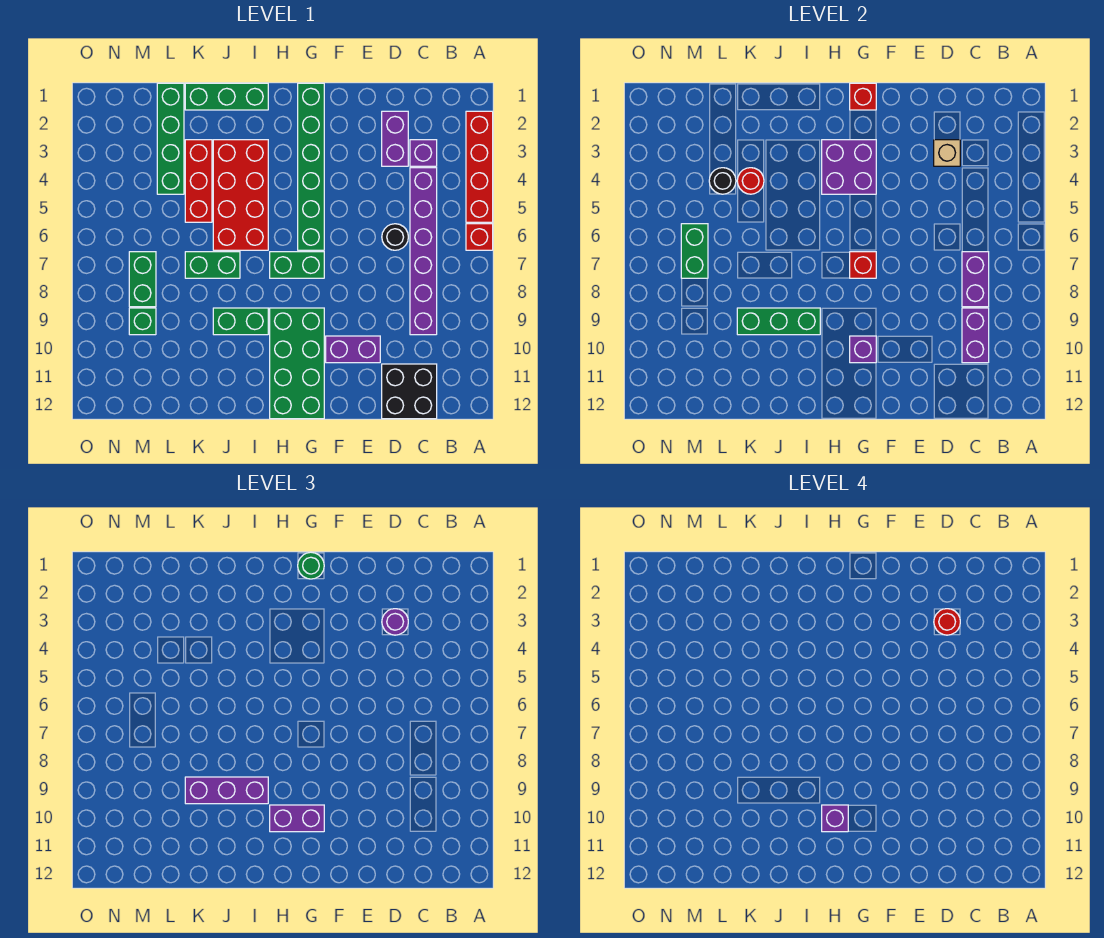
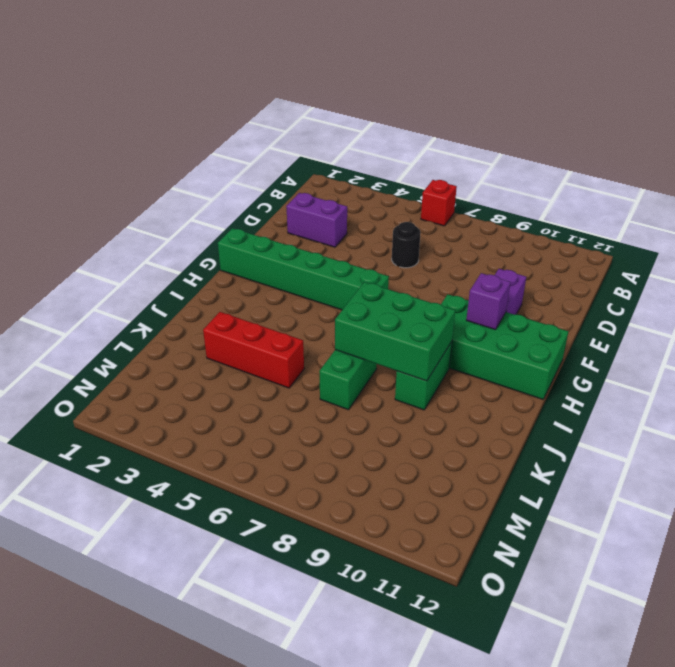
green 2x3 brick [335,282,455,381] -> green 1x3 brick [737,308,820,335]
none -> red 1x4 brick [466,111,493,222]
none -> purple 1x1 brick [410,140,437,166]
none -> purple 1x6 brick [410,168,437,335]
none -> black 2x2 brick [382,364,437,419]

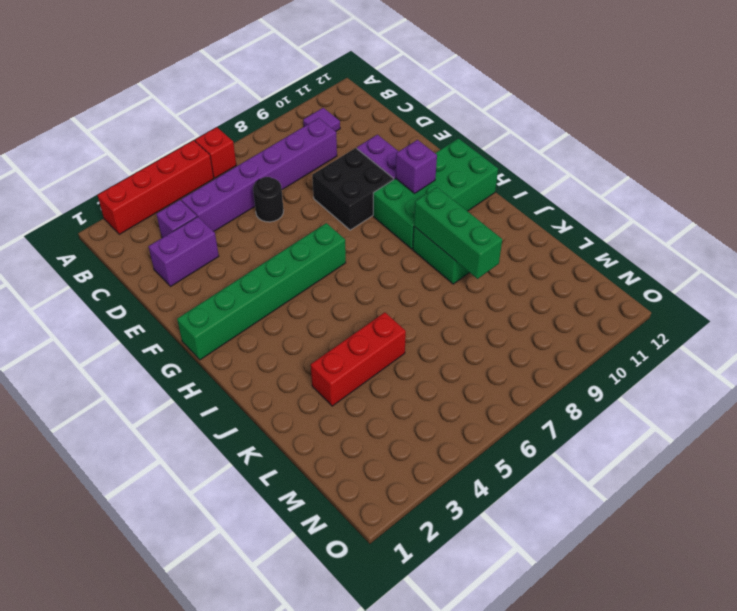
purple 1x1 tile [303,108,340,131] -> none
black 2x2 brick [312,148,394,230] -> black 2x2 brick moved to [382,364,437,419]
none -> green 1x2 brick [270,252,324,278]
none -> green 1x3 brick [185,83,268,110]
none -> red 2x4 brick [213,140,268,250]
none -> green 1x2 brick [185,252,240,278]

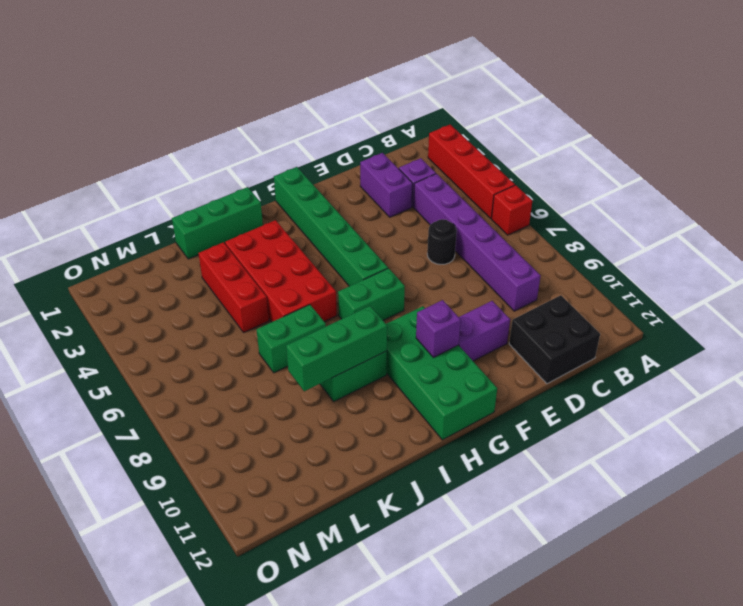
none -> green 1x4 brick [157,83,184,194]
none -> green 1x2 brick [129,252,156,307]
none -> green 1x1 brick [129,308,156,335]
none -> purple 1x2 brick [962,252,989,307]

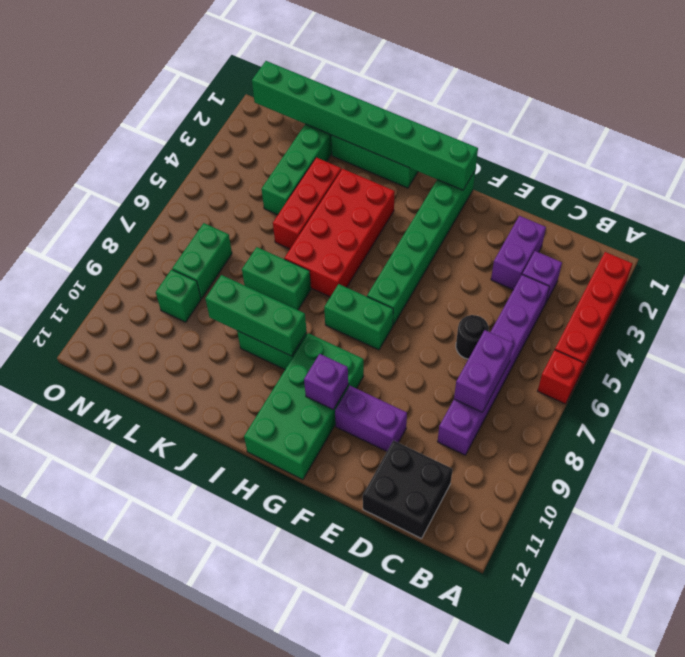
green 1x8 brick [252,61,478,190] -> red 1x1 brick [850,83,876,110]
none -> purple 1x2 brick [962,308,989,363]
none -> tan 1x1 brick [934,140,960,166]
none -> purple 2x2 brick [822,140,876,194]
none -> red 1x1 brick [850,252,876,278]

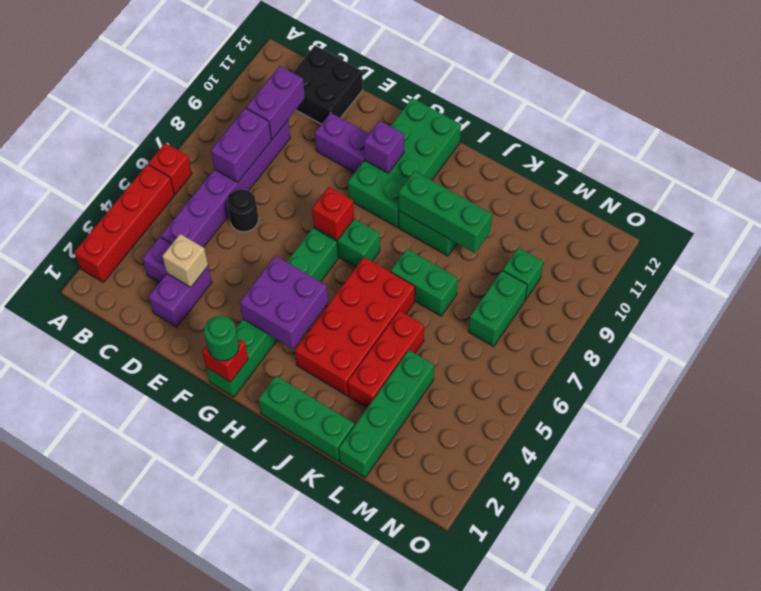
none -> red 1x1 round brick [737,168,764,194]
none -> black 1x1 round brick [709,168,736,194]
none -> green 1x2 brick [681,224,708,278]
none -> purple 1x1 round brick [382,609,408,635]

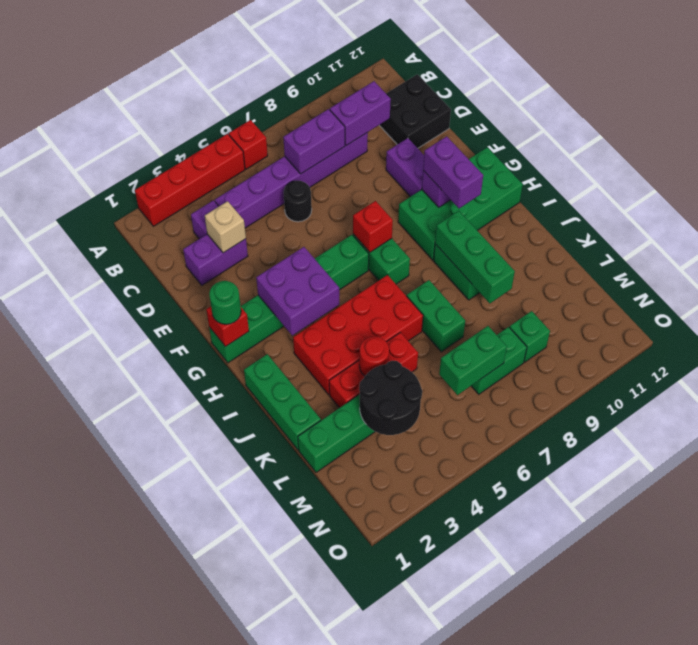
black 2x2 round brick [359,361,422,435] -> black 1x1 round brick [709,168,736,194]
none -> purple 1x1 round brick [382,609,408,635]
none -> purple 1x3 brick [185,777,268,804]
none -> red 1x1 round brick [934,609,960,635]
none -> purple 1x1 brick [822,805,848,832]

